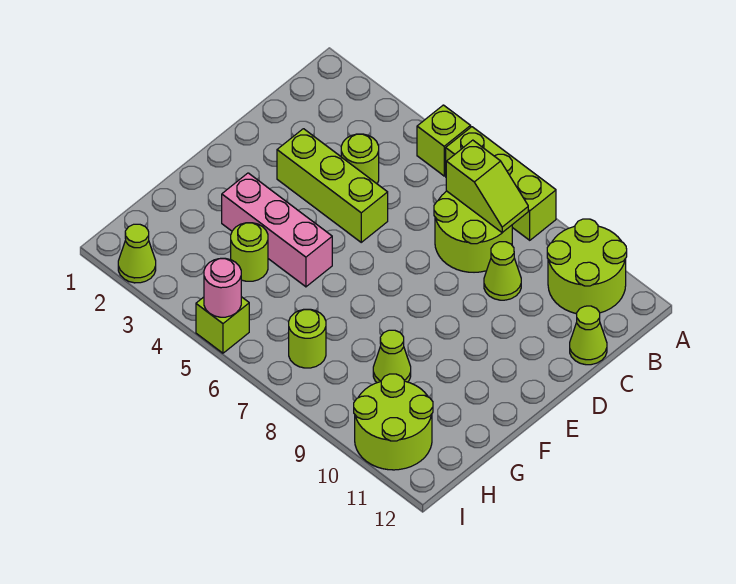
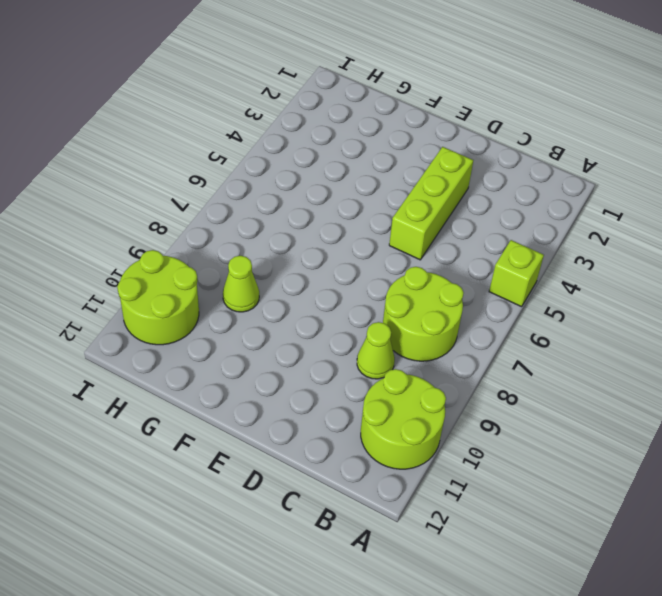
none -> lime 1x3 brick [446,127,556,240]
none -> lime 1x1 round brick [341,134,379,184]
none -> lime 1x1 cone [570,306,607,365]

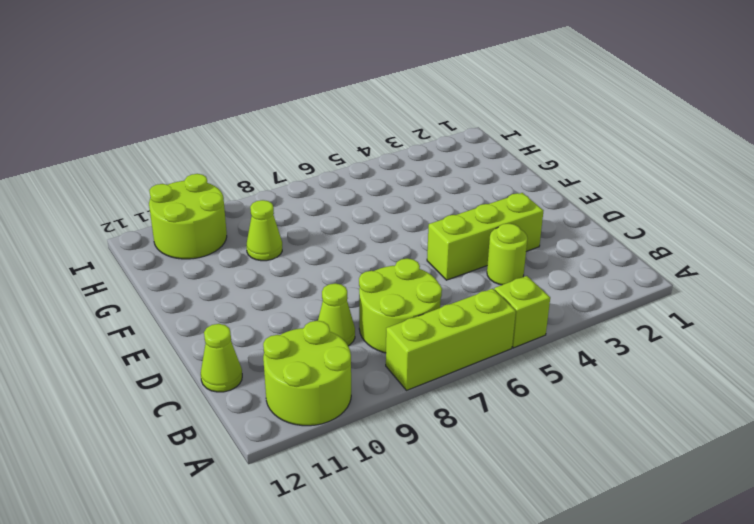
none -> pink 1x3 brick [222,173,332,287]
none -> lime 1x1 round brick [231,223,268,281]
none -> lime 1x1 round brick [289,309,326,368]

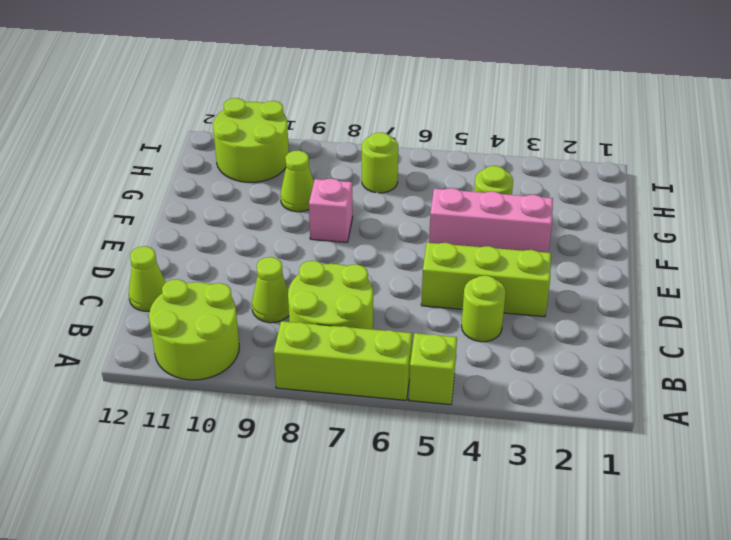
pink 1x1 brick [309,179,353,242] -> none
none -> lime 1x1 cone [118,224,156,283]
none -> lime 1x1 brick [196,297,249,353]
none -> lime 1x2 slope [446,140,528,233]

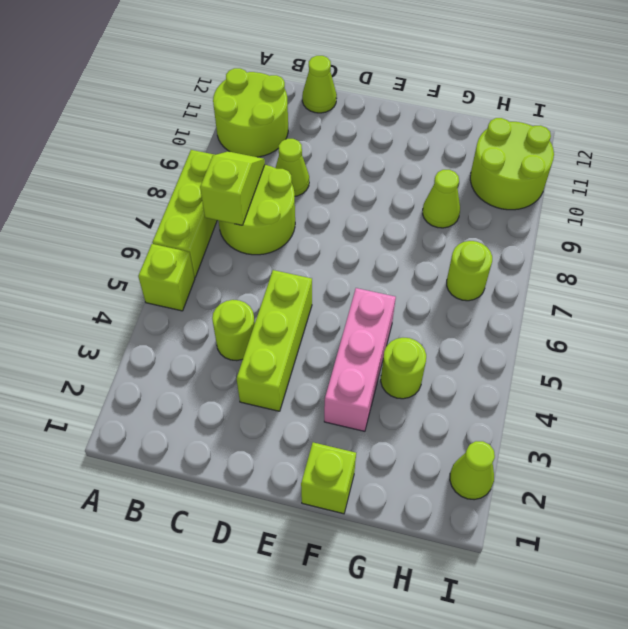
lime 1x1 brick [301,442,356,514] -> lime 1x1 brick moved to [196,297,249,353]
none -> pink 1x1 round brick [204,258,241,317]

